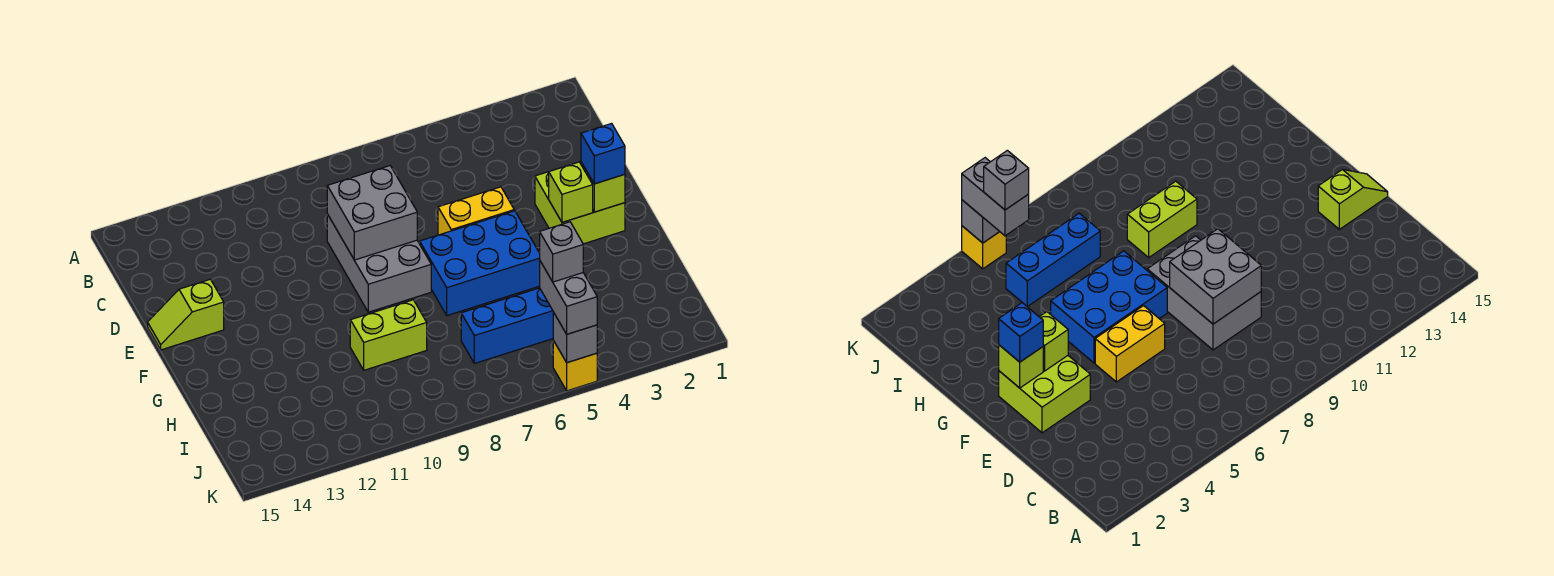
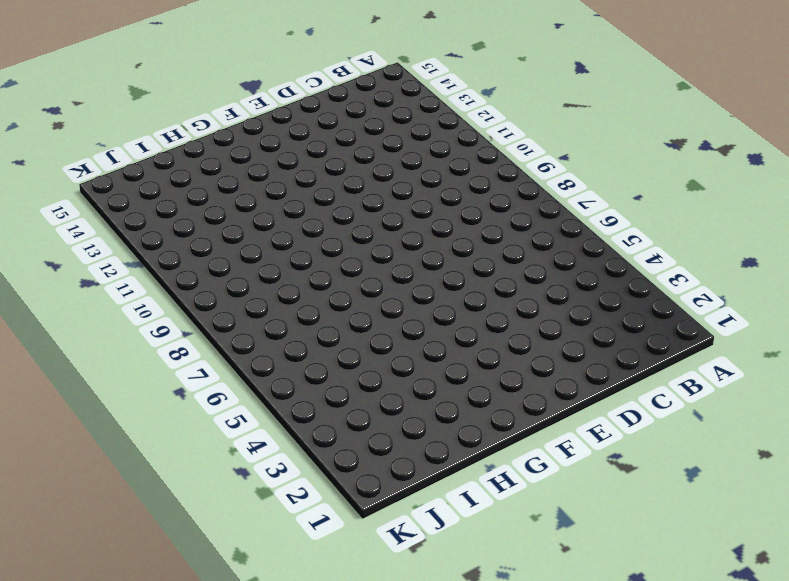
none -> grey 2x3 brick [327,214,431,312]
none -> lime 2x2 brick [535,162,625,244]
none -> yellow 1x2 brick [438,187,514,235]

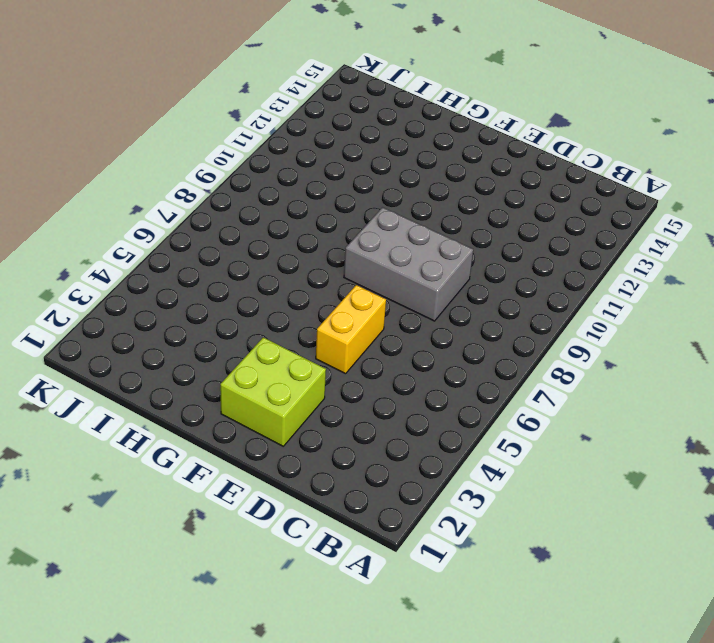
none -> lime 1x2 slope [148,279,224,350]
none -> blue 2x3 brick [420,211,540,316]
none -> lime 1x2 brick [350,300,427,370]

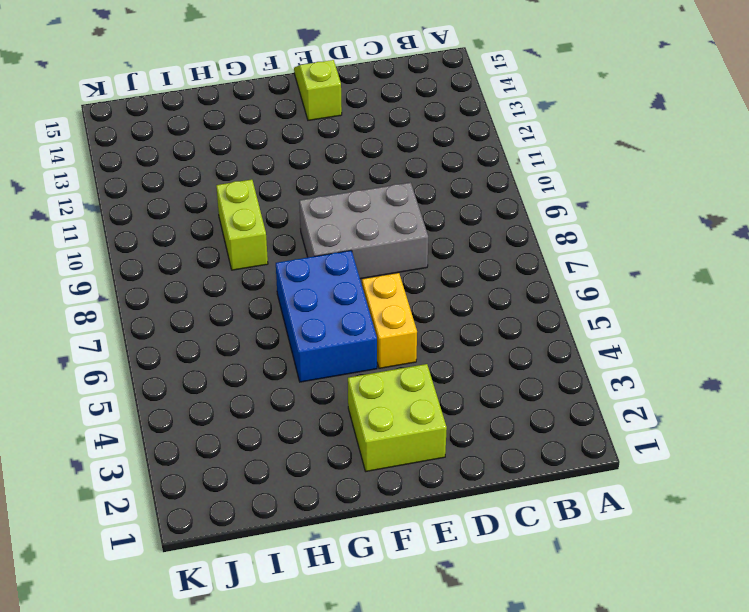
none -> blue 1x3 brick [461,288,553,364]
none -> yellow 1x1 brick [553,341,597,391]
none -> grey 2x2 brick [327,166,417,260]

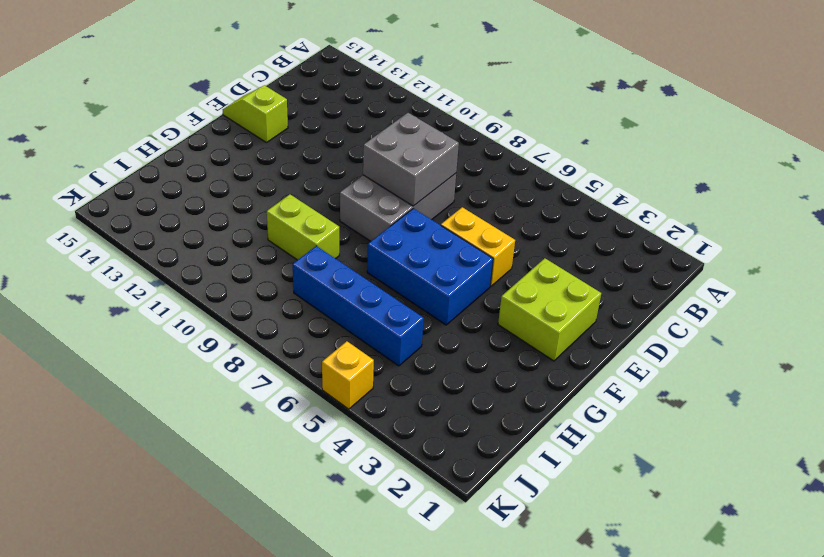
blue 1x4 brick [293,246,424,366] -> blue 1x3 brick [461,288,553,364]
none -> lime 1x1 brick [581,162,625,212]
none -> lime 1x1 brick [549,162,593,222]
none -> grey 1x1 brick [553,312,597,363]

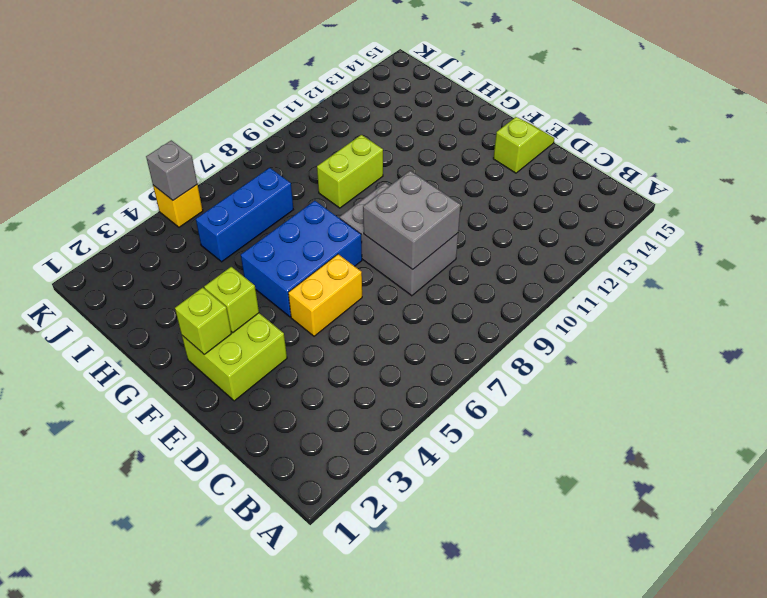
none -> blue 1x1 brick [581,124,625,184]
none -> grey 1x2 brick [540,261,597,334]
none -> grey 1x1 brick [540,222,583,282]

